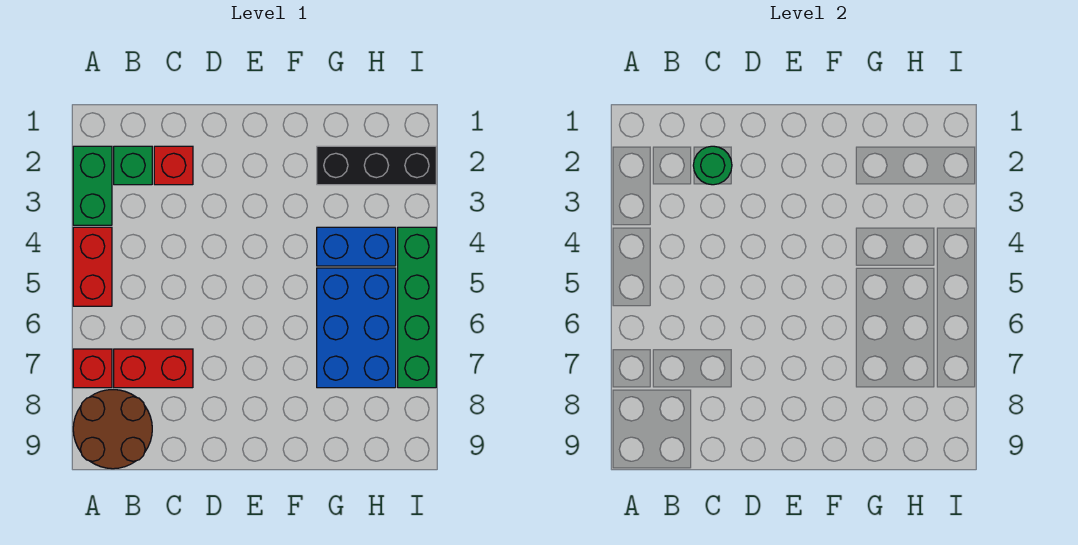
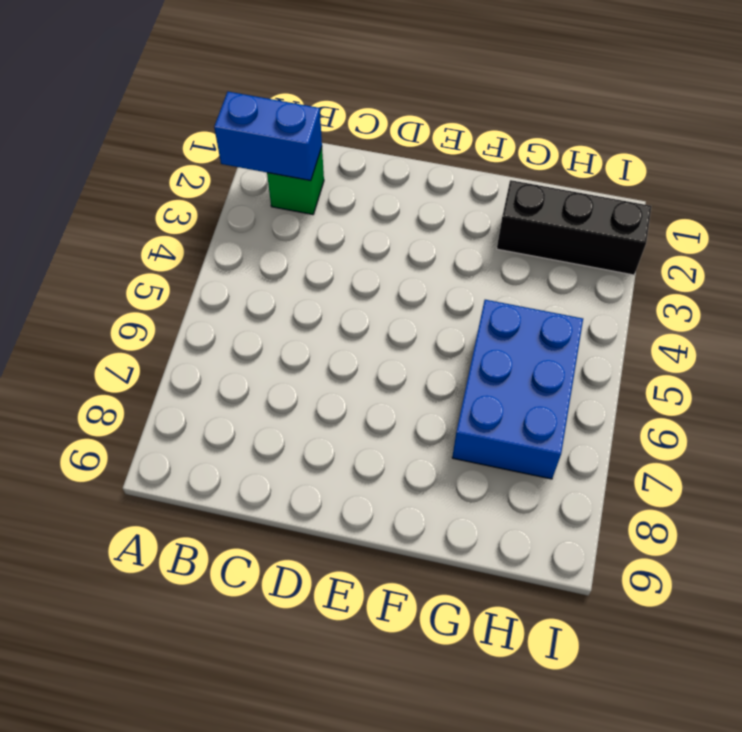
blue 1x2 brick [214,92,322,181] -> blue 1x2 brick moved to [317,227,396,266]
none -> green 1x2 brick [73,146,112,225]
none -> red 1x2 brick [73,227,112,306]
none -> red 1x1 brick [73,349,112,388]

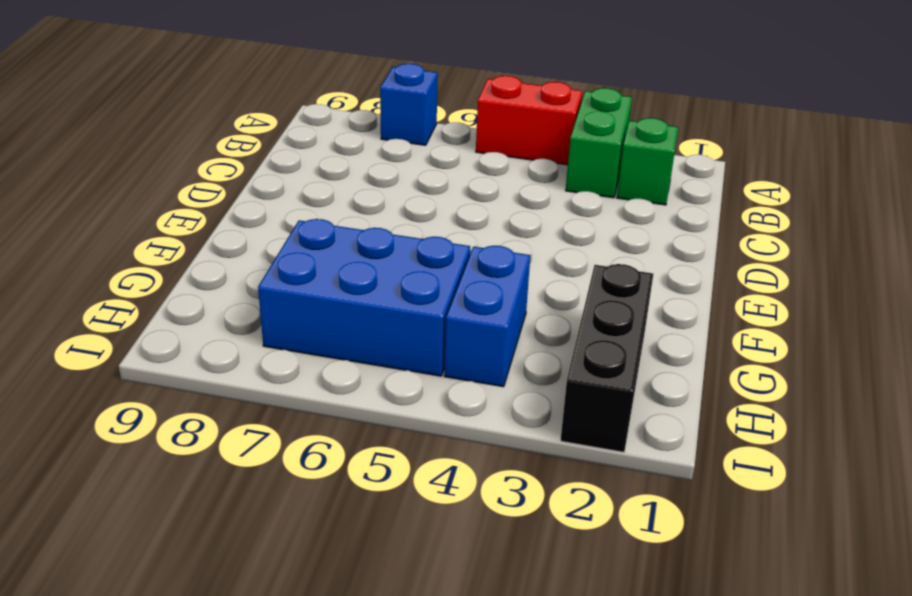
green 1x2 brick [566,88,632,198] -> green 1x2 brick turned to [73,146,112,225]
blue 1x1 brick [380,64,438,145] -> red 1x1 brick [73,349,112,388]
none -> brown 2x2 round brick [73,390,152,469]
none -> red 1x2 brick [114,349,193,388]
none -> red 1x1 brick [154,146,193,185]

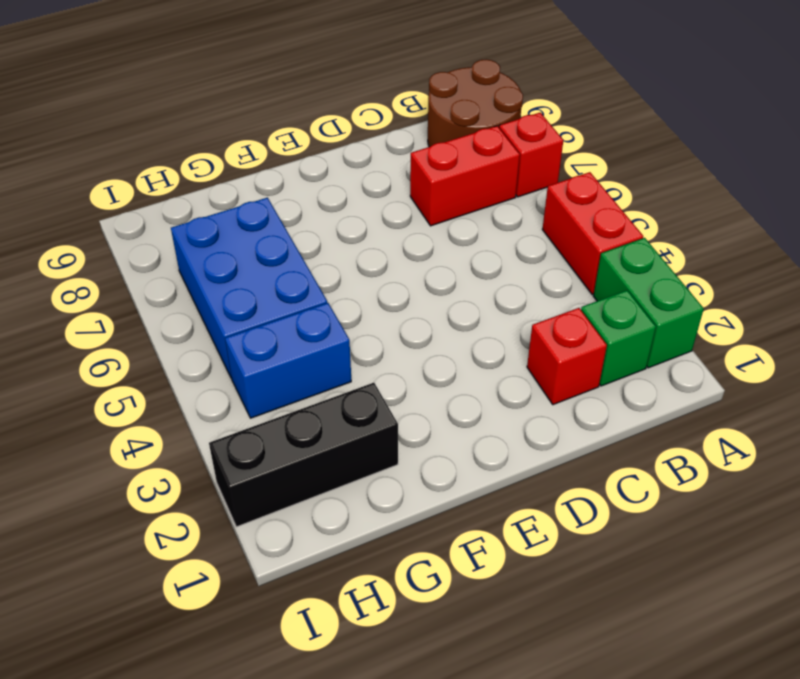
none -> green 1x4 brick [398,227,436,388]
none -> green 1x1 round brick [693,146,732,185]

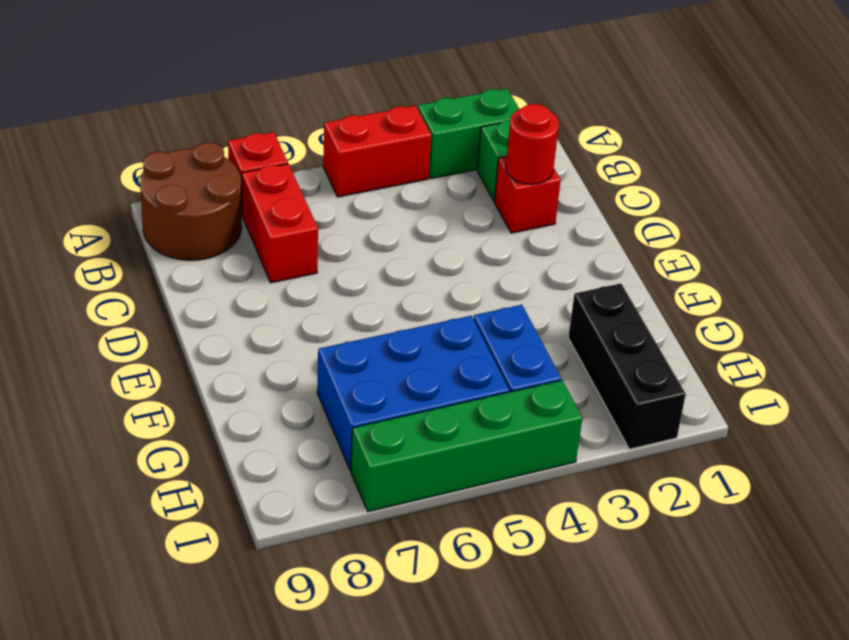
red 1x1 round brick [506,104,559,184] -> green 1x1 round brick [693,146,732,185]

